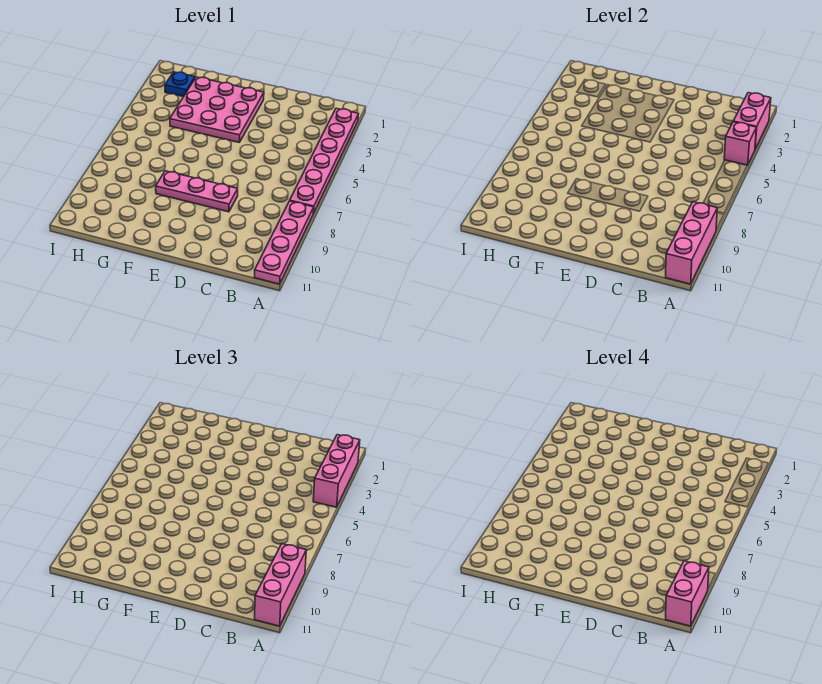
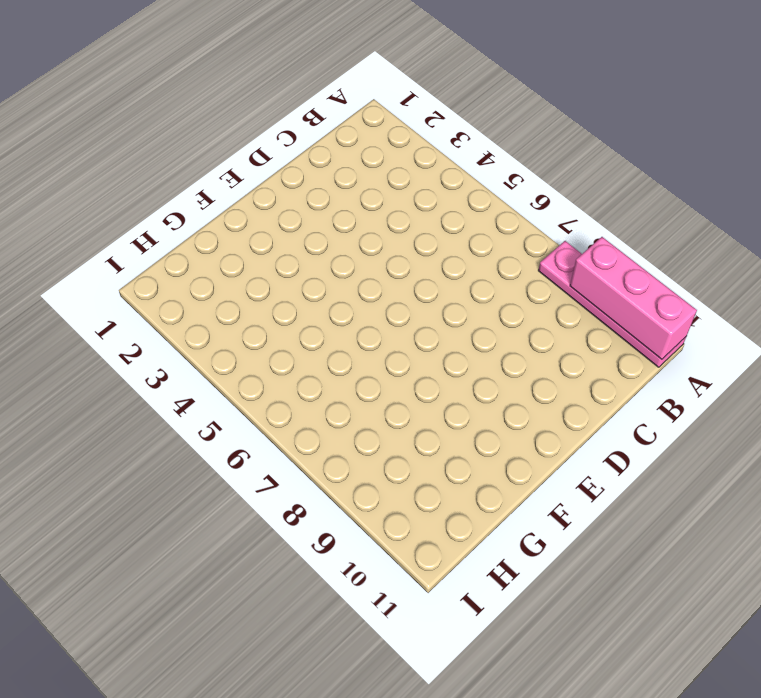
none -> pink 1x6 plate [290,108,359,214]
none -> pink 1x3 plate [156,171,238,212]

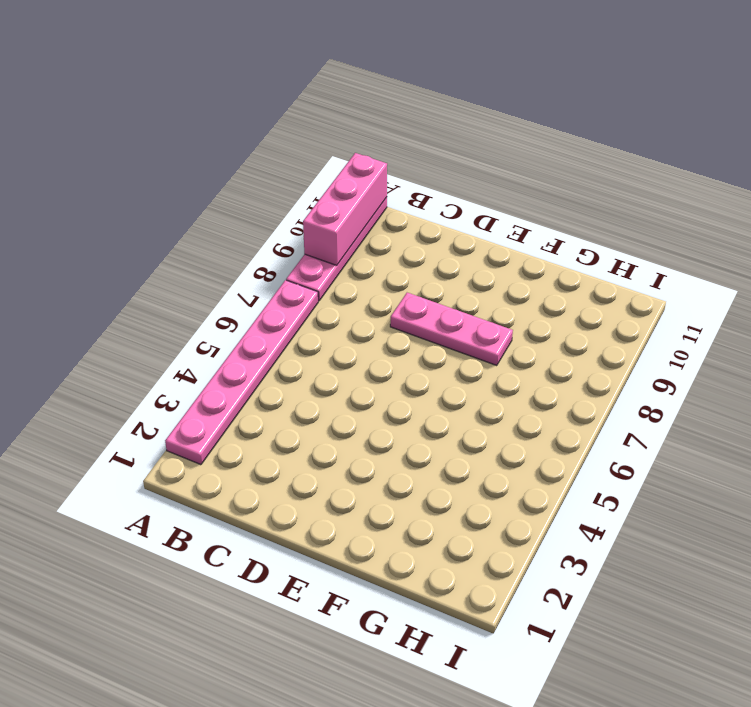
none -> pink 3x3 plate [170,77,264,142]
none -> blue 1x1 plate [165,72,195,97]

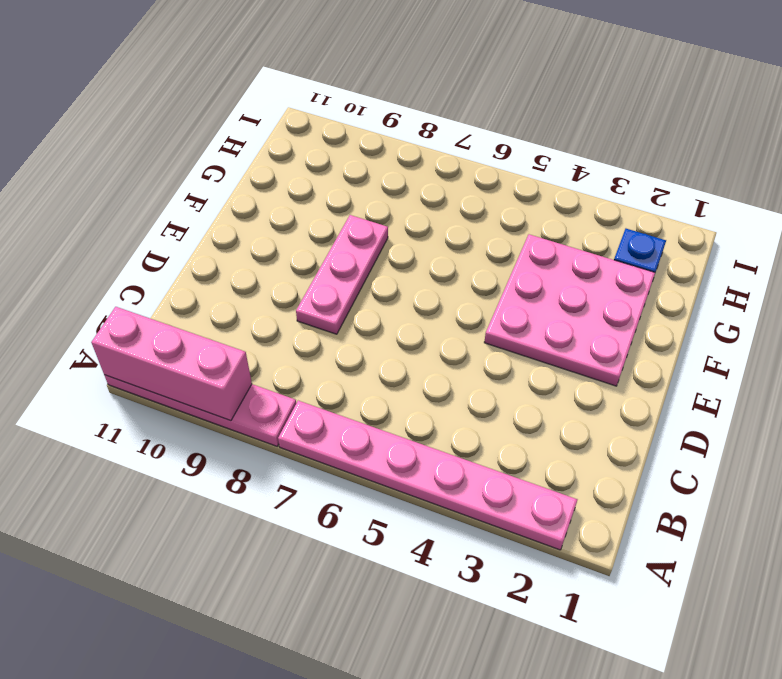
none -> pink 1x2 brick [733,93,771,149]
none -> pink 1x1 brick [724,122,756,165]

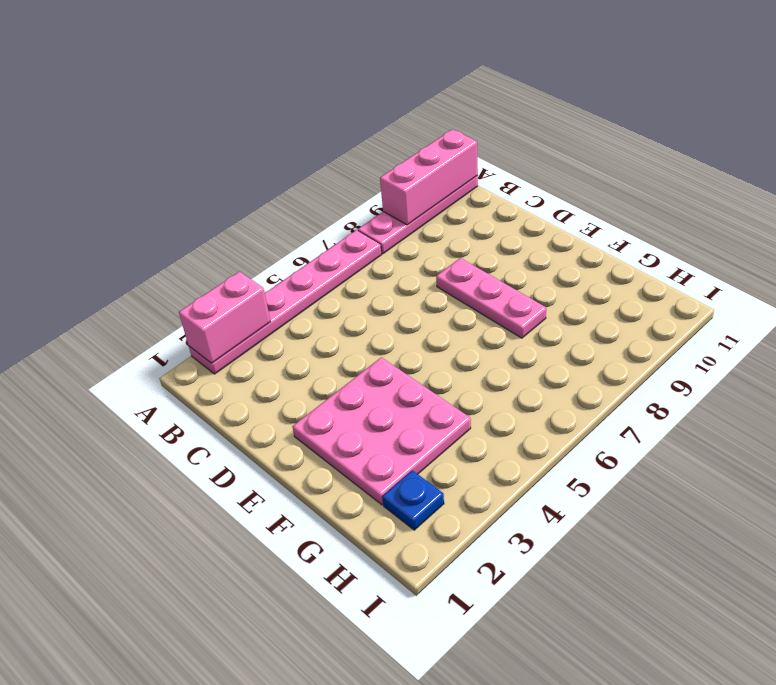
none -> pink 1x1 brick [724,122,756,165]
none -> pink 1x3 brick [313,435,360,507]

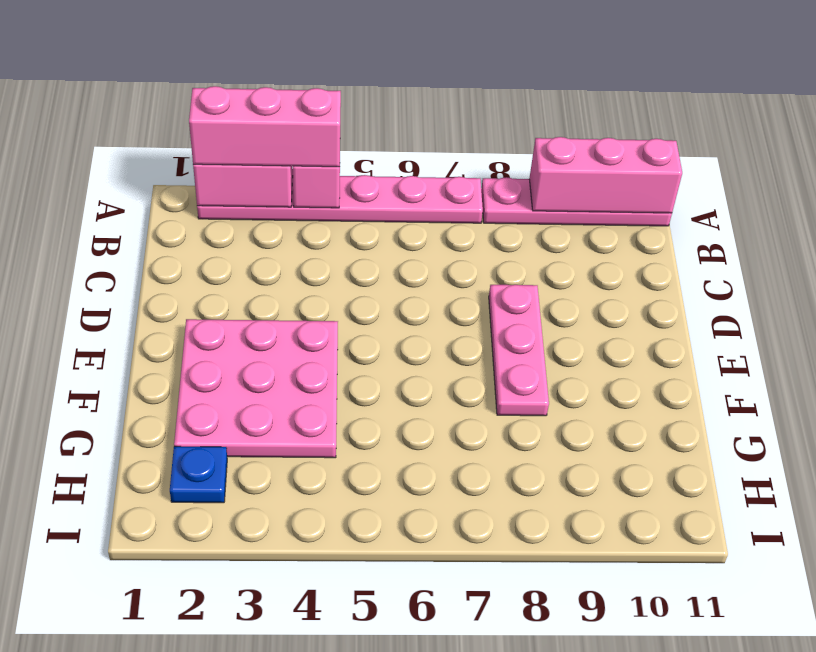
none -> pink 1x3 brick [255,544,306,626]
none -> pink 1x2 brick [666,561,709,626]

